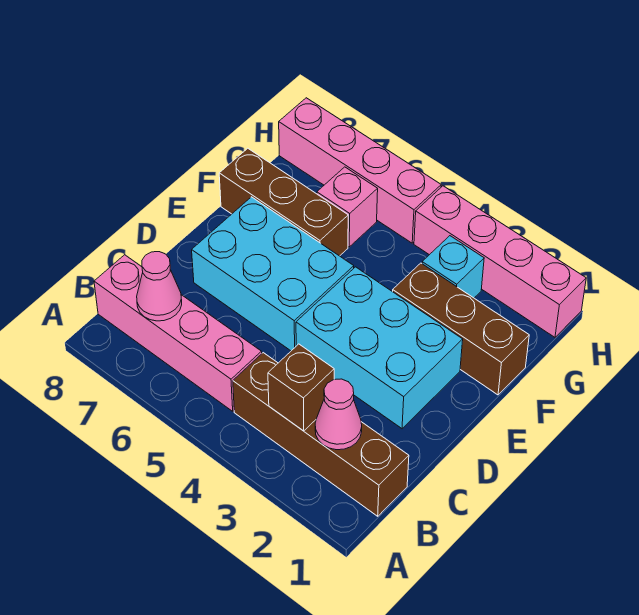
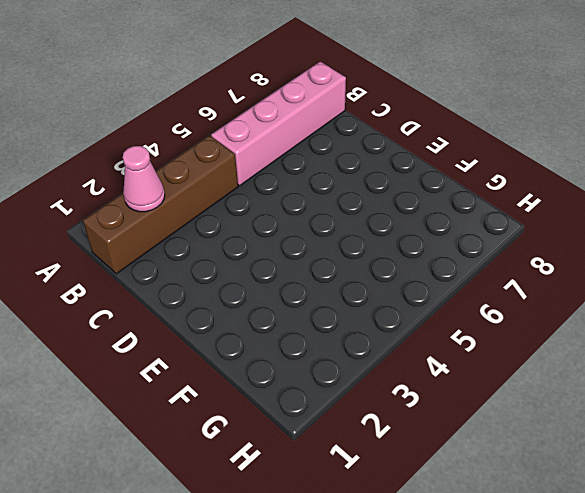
none -> cyan 2x3 brick [296,267,463,429]
none -> cyan 2x3 brick [192,197,354,351]
none -> brown 1x3 brick [393,263,529,395]

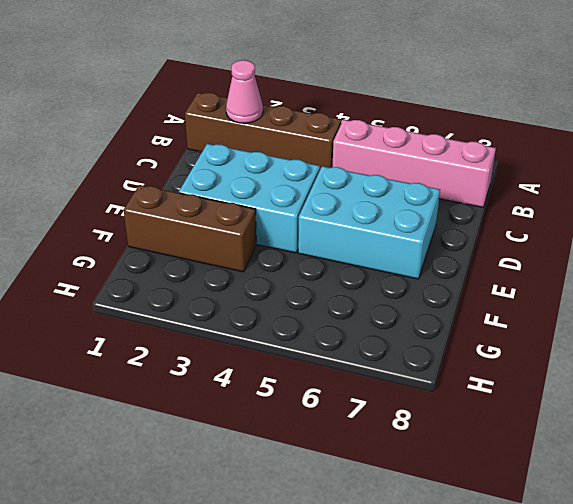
none -> brown 1x3 brick [219,148,348,256]
none -> cyan 1x1 brick [422,236,484,298]
none -> pink 1x1 brick [317,167,378,247]

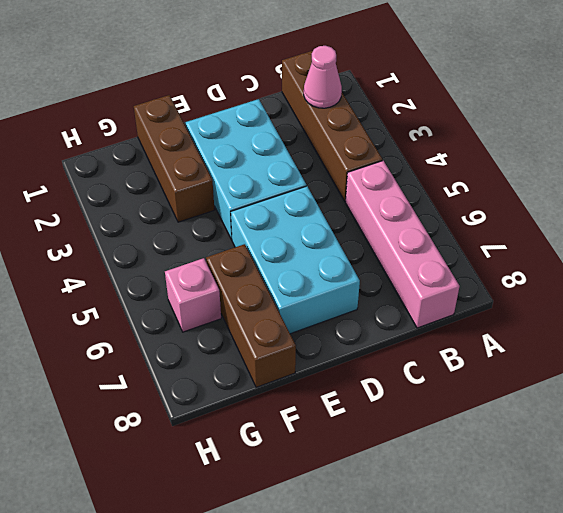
none -> cyan 1x1 brick [422,236,484,298]
none -> pink 1x4 brick [414,186,586,337]
none -> pink 1x4 brick [279,98,441,243]

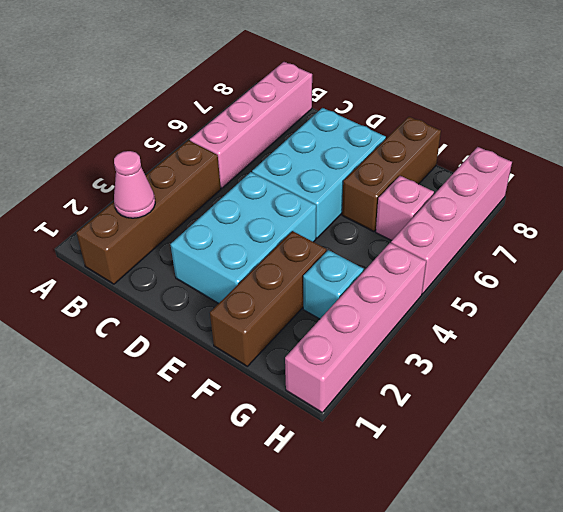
none -> brown 1x1 brick [268,344,334,431]
none -> pink 1x1 cone [137,252,182,321]

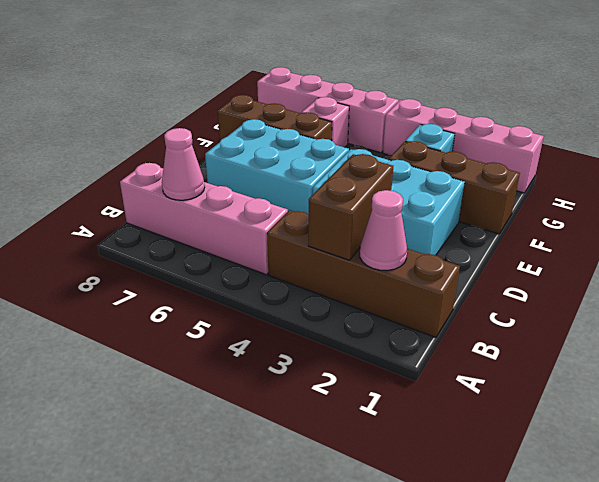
brown 1x2 brick [308,154,393,260] -> brown 1x1 brick [268,344,334,431]

